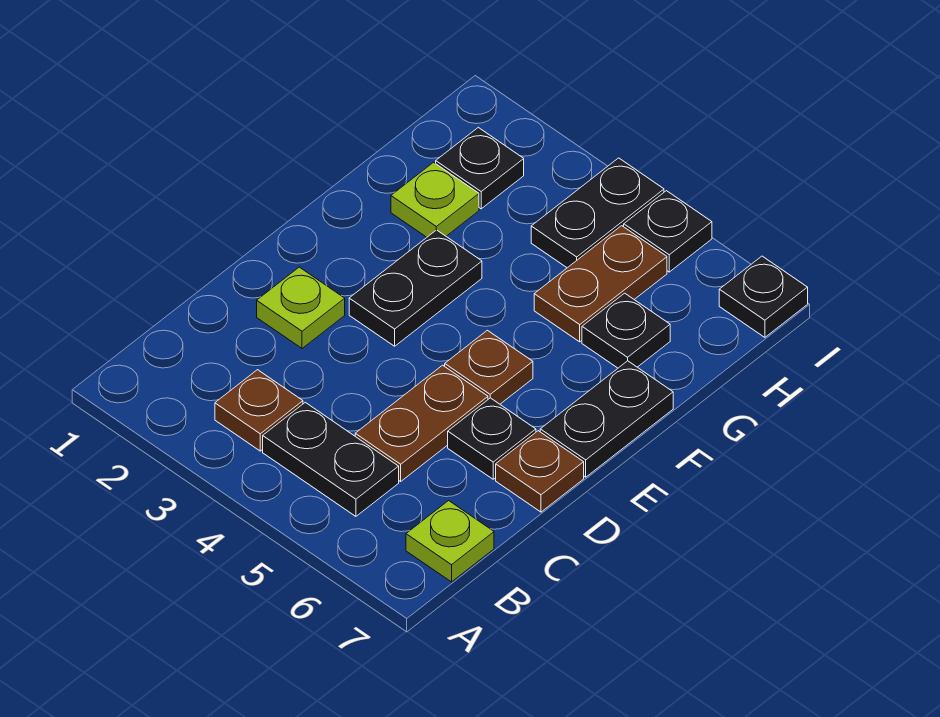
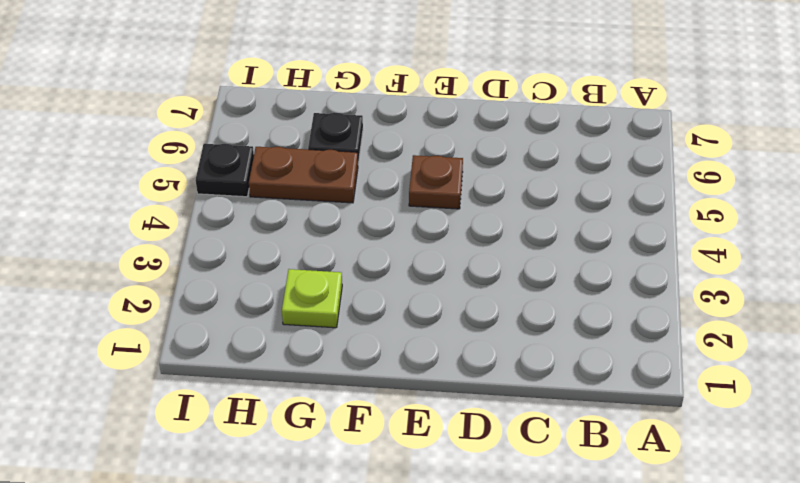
none -> brown 1x1 plate [215,370,303,451]
none -> black 1x2 plate [263,402,399,516]
none -> lime 1x1 plate [406,501,494,582]

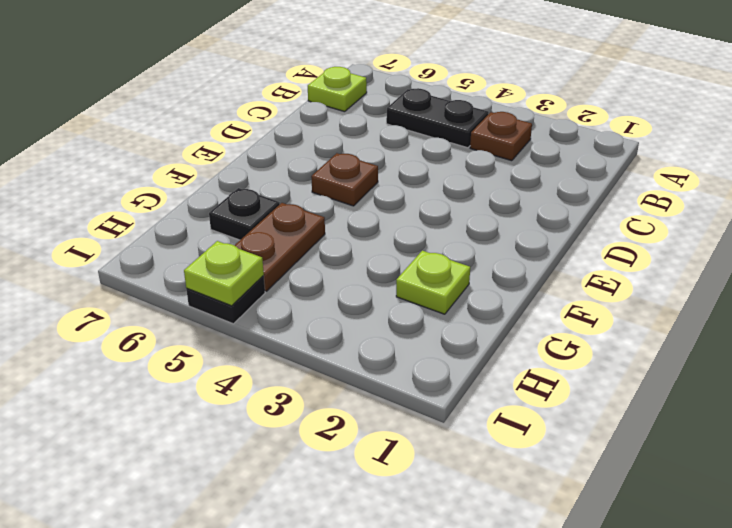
lime 1x1 plate [184,241,264,306] -> lime 1x1 plate moved to [257,267,345,348]
none -> brown 1x2 plate [355,365,488,481]
none -> black 1x1 plate [448,398,536,479]
none -> brown 1x1 plate [496,431,584,512]

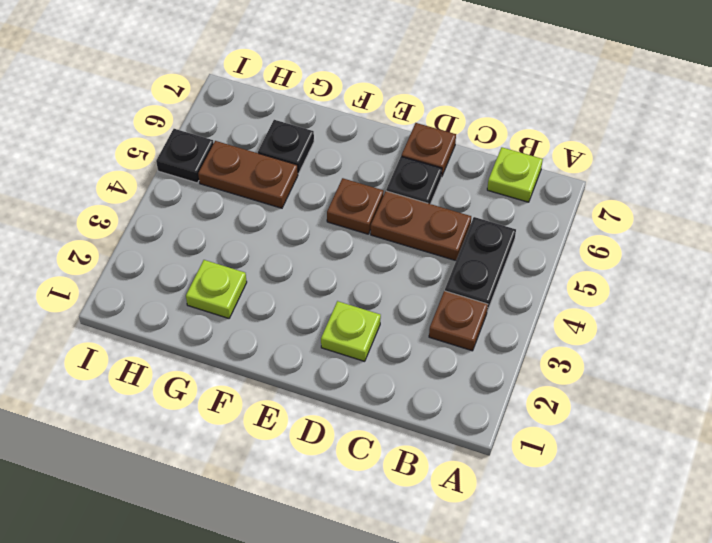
none -> black 1x2 plate [349,230,482,346]
none -> black 1x2 plate [540,361,673,477]
none -> black 1x1 plate [436,127,524,209]

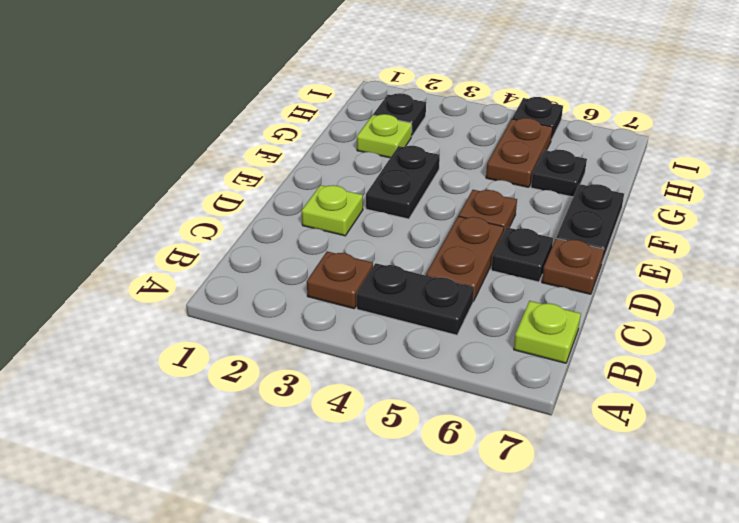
none -> black 1x2 plate [531,158,664,268]
none -> black 1x1 plate [719,256,808,337]

